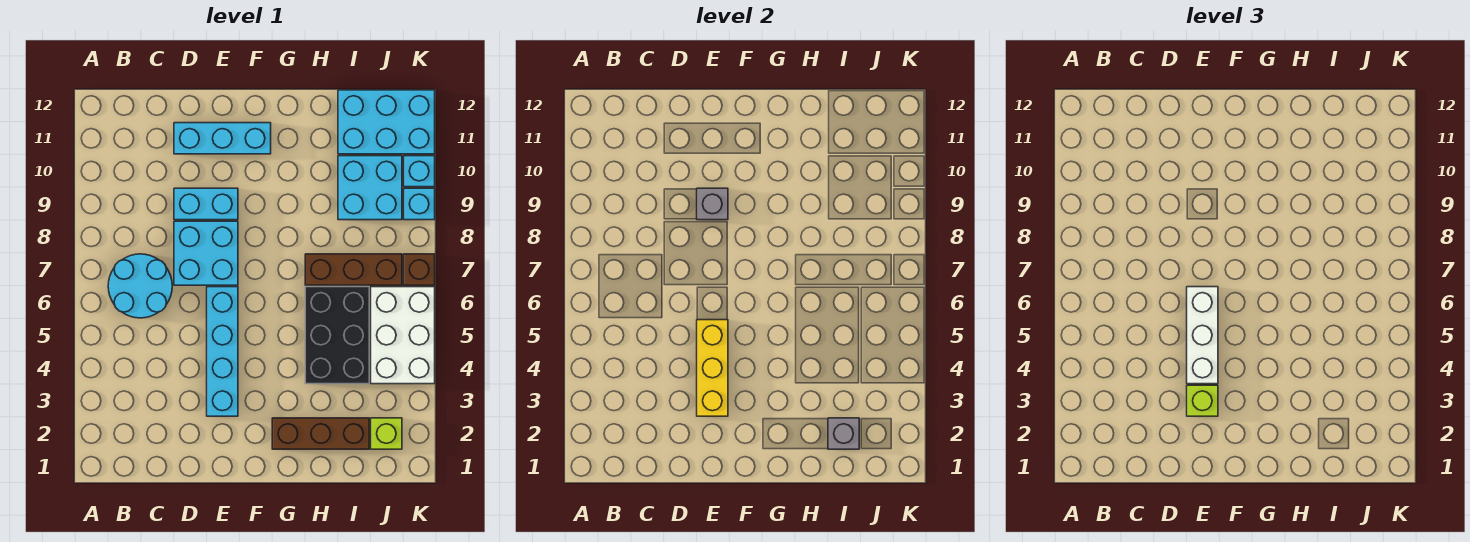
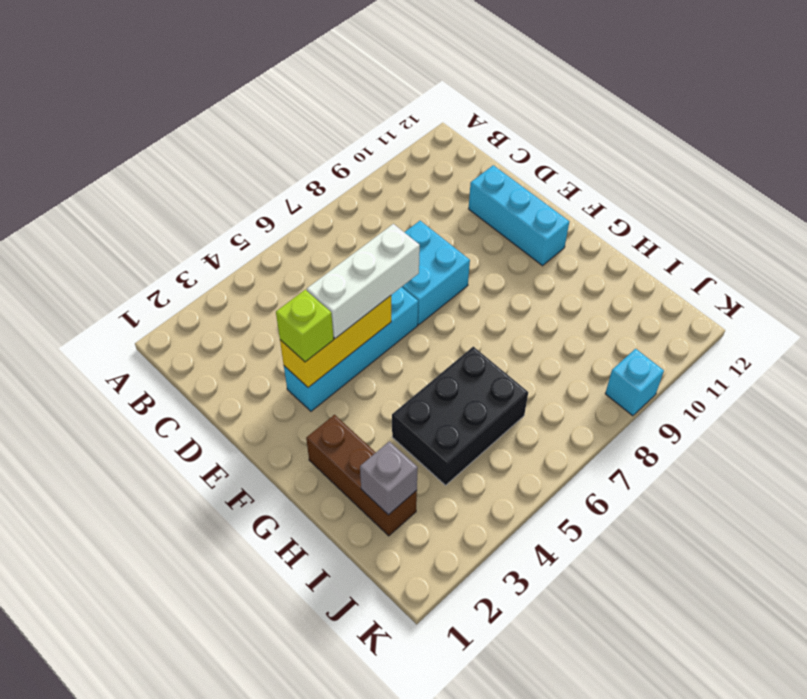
none -> cyan 2x2 round brick [108,254,172,318]
none -> cyan 1x2 brick [174,188,238,220]
none -> brown 1x3 brick [305,254,402,285]

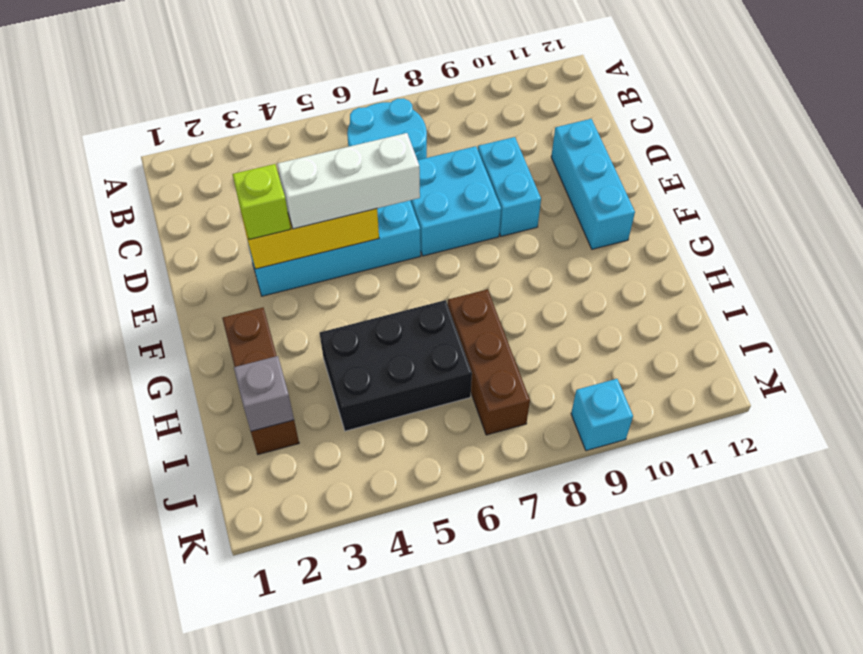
none -> cyan 2x2 brick [338,156,402,220]
none -> cyan 2x3 brick [338,90,435,154]
none -> lime 1x1 brick [371,418,402,449]

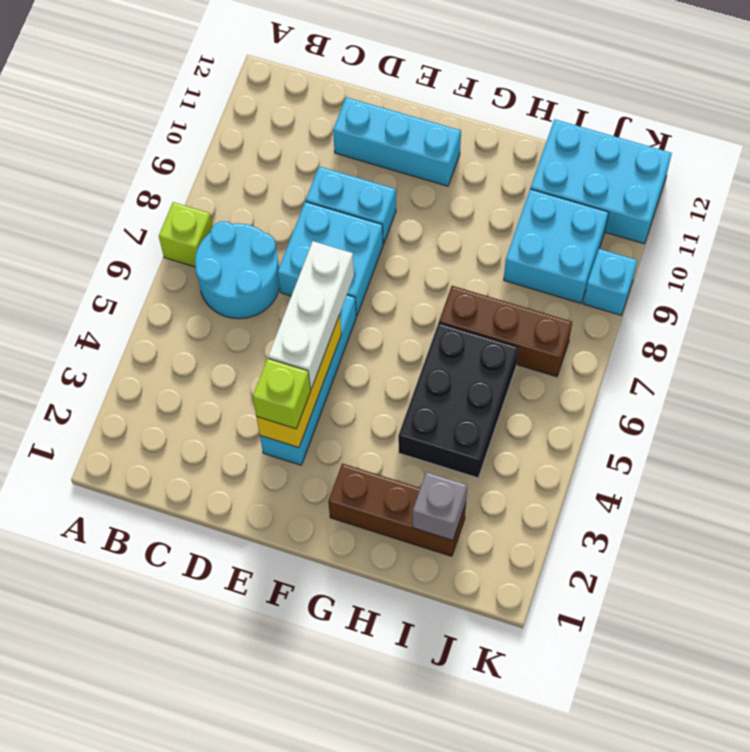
lime 1x1 brick [159,202,213,267] -> lime 1x1 brick moved to [371,418,402,449]
none -> white 2x3 brick [371,287,435,384]
none -> brown 1x1 brick [404,254,435,285]
none -> cyan 1x1 brick [404,156,435,187]

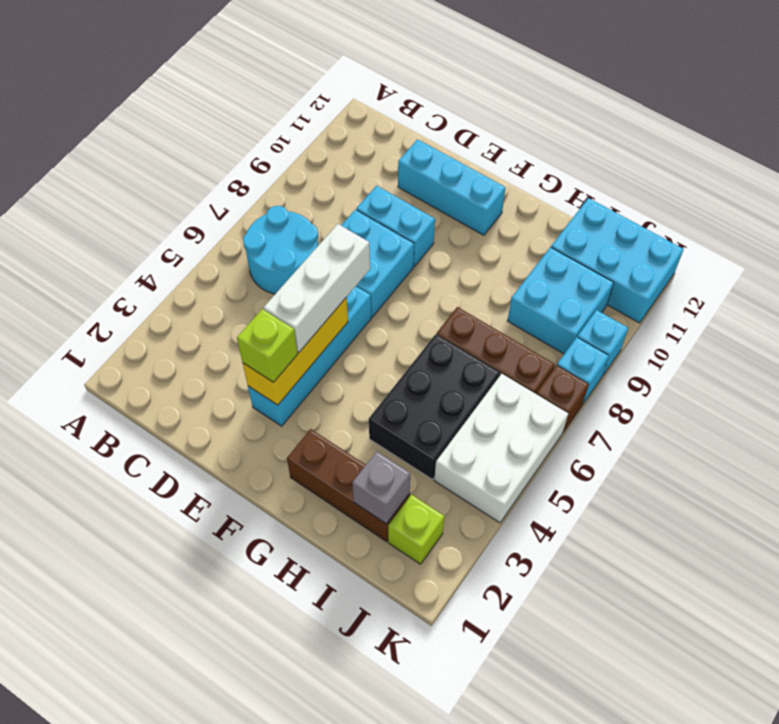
cyan 1x1 brick [557,337,609,404] -> cyan 1x1 brick moved to [404,156,435,187]
none -> grey 1x1 brick [697,188,728,220]

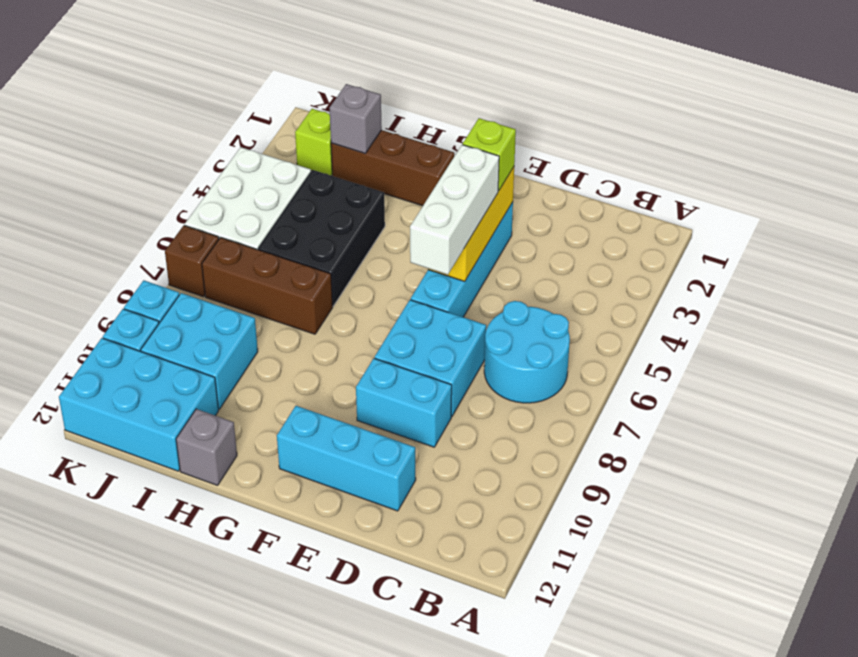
grey 1x1 brick [176,409,237,485] -> grey 1x1 brick moved to [697,188,728,220]

